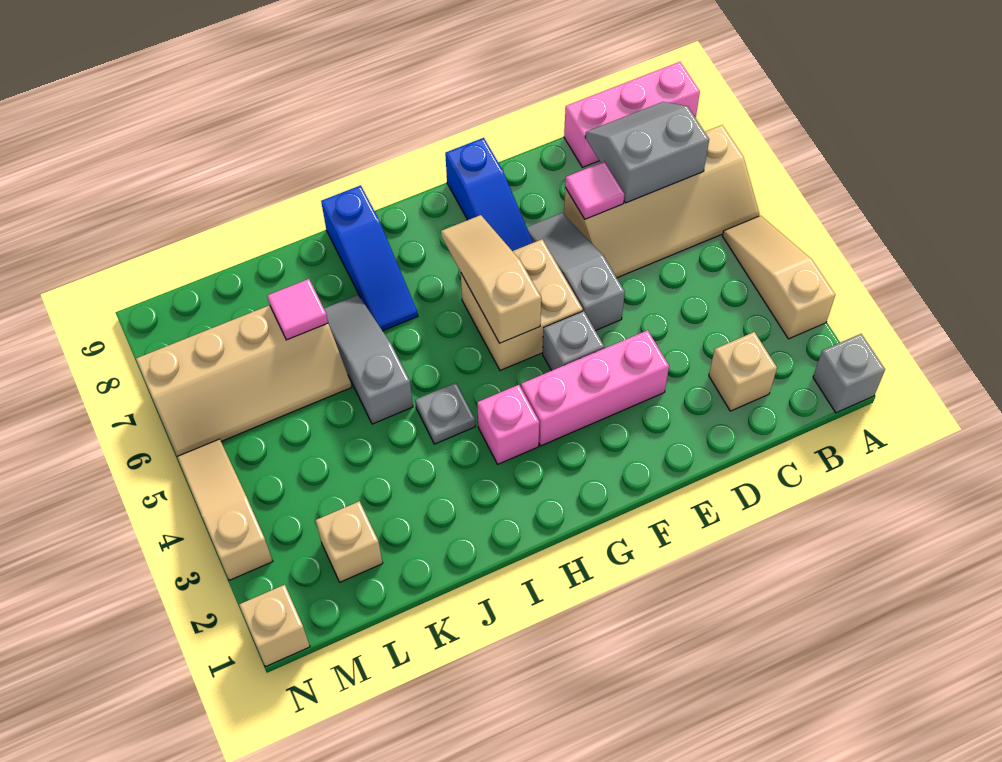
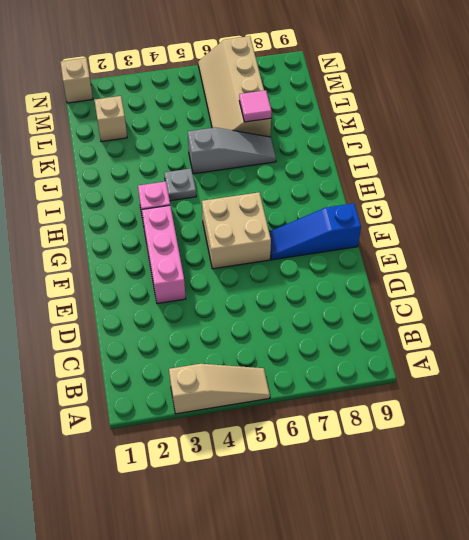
none -> grey 1x1 brick [813,334,885,413]
none -> tan 2x4 slope [564,125,759,278]
none -> pink 1x3 brick [564,62,700,167]

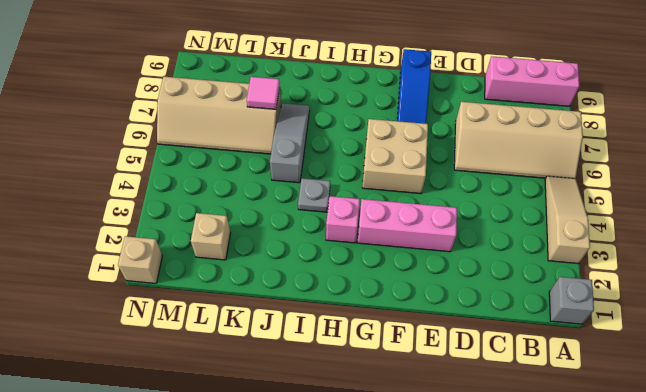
none -> tan 1x1 brick [709,332,777,411]
none -> grey 1x3 slope [527,213,625,331]
none -> grey 1x1 brick [543,311,604,371]

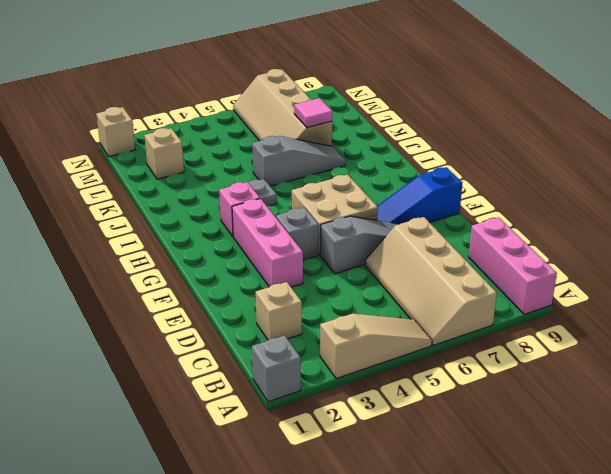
none -> blue 1x3 slope [321,185,418,331]
none -> tan 1x3 slope [177,439,273,580]
none -> grey 2x2 slope [585,102,709,203]

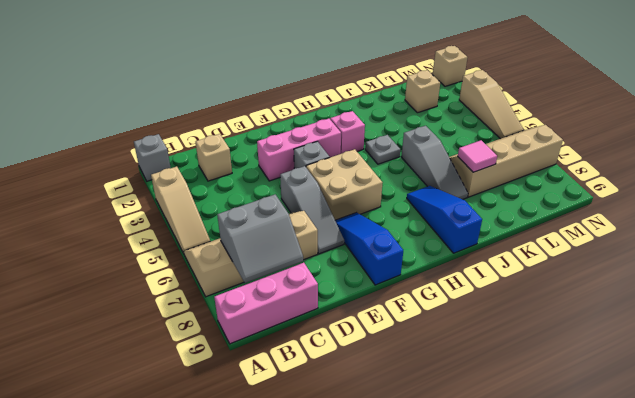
none -> pink 1x1 tile [565,162,624,219]
none -> tan 1x3 slope [441,215,541,343]

